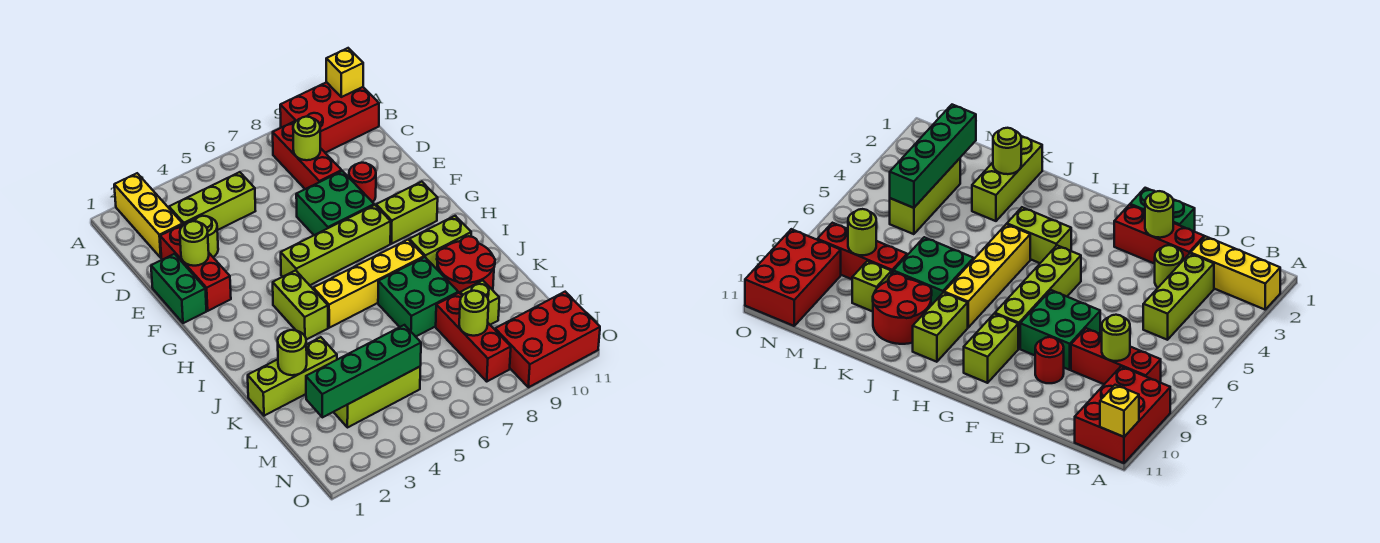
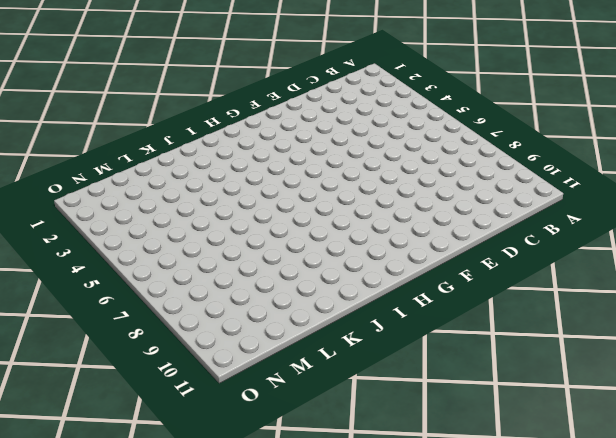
none -> yellow 1x3 brick [114,173,183,258]
none -> red 2x3 brick [280,82,379,153]
none -> red 1x3 brick [273,121,342,189]

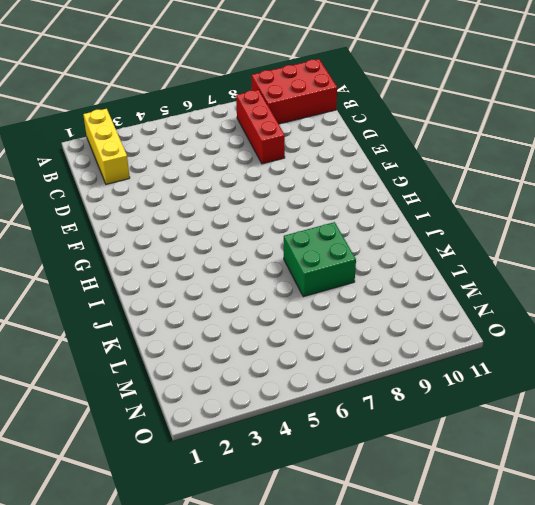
none -> lime 1x3 brick [169,172,255,230]
none -> red 1x3 brick [160,224,231,311]
none -> lime 1x1 round brick [193,216,218,257]

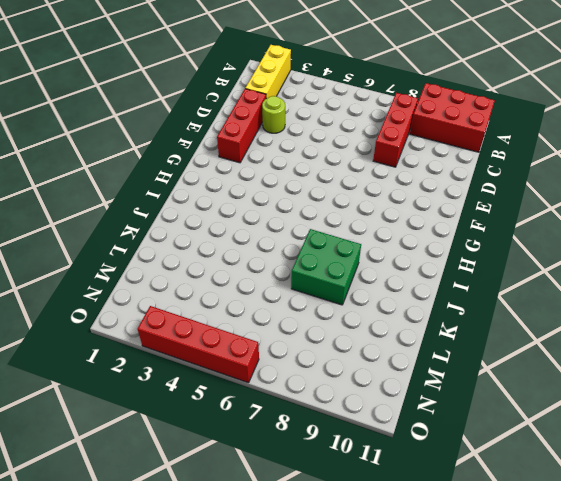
red 1x4 brick [138,306,259,383] -> none
none -> lime 1x3 brick [169,172,255,230]
none -> green 1x2 brick [151,254,206,323]
none -> green 2x2 brick [296,171,374,235]

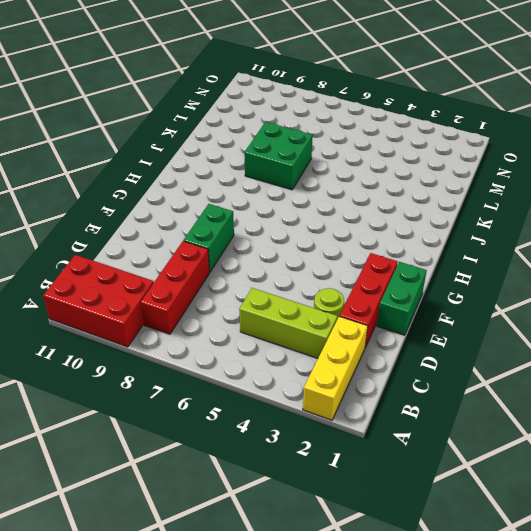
green 1x2 brick [183,204,234,272] -> green 2x2 brick [296,171,374,235]
none -> red 1x1 round brick [349,163,376,202]
none -> lime 1x4 brick [281,205,391,285]
none -> lime 1x2 brick [376,182,438,244]

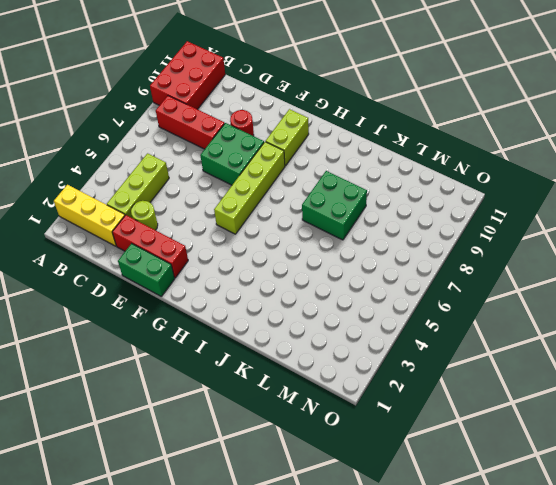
none -> lime 1x2 brick [273,270,328,340]
none -> yellow 1x4 brick [313,240,424,328]
none -> lime 1x2 brick [409,216,471,269]

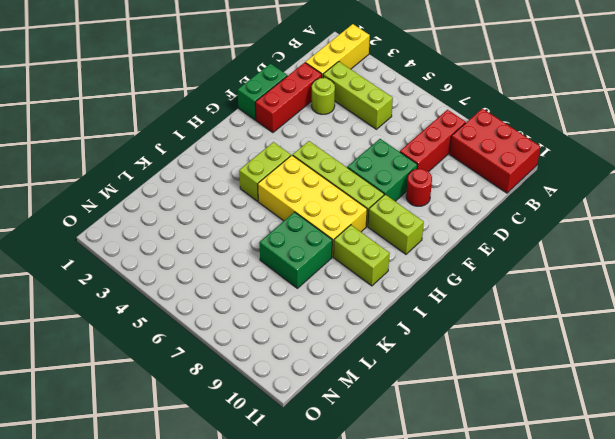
yellow 2x4 brick [258,155,367,257] -> yellow 1x4 brick [313,240,424,328]
none -> red 2x2 round brick [437,236,495,293]
none -> lime 1x3 brick [248,337,337,416]
none -> red 1x3 brick [436,293,511,381]

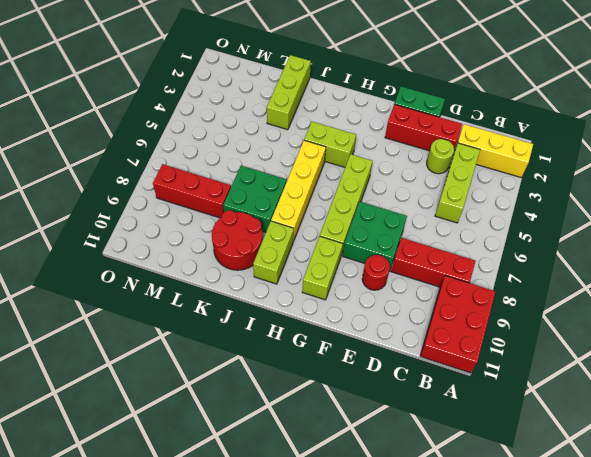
none -> lime 1x1 brick [460,280,499,325]
none -> lime 1x3 brick [334,367,420,428]
none -> red 2x3 brick [495,292,600,387]

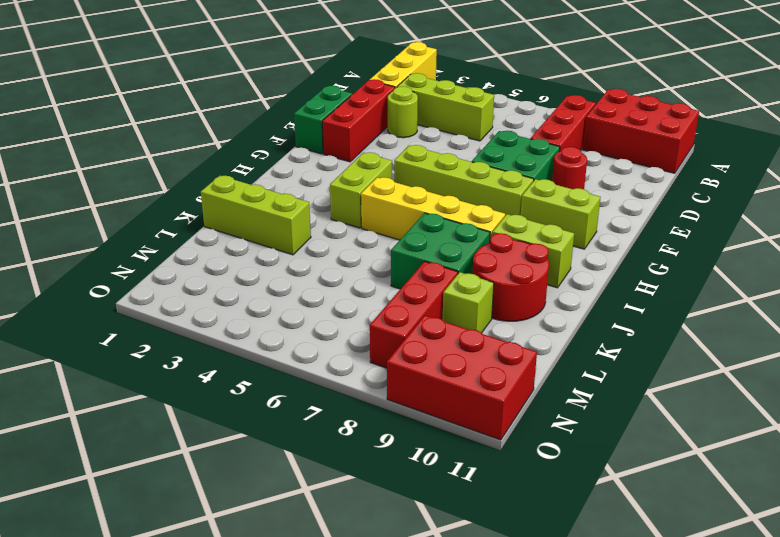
none -> lime 1x3 brick [334,367,420,428]
none -> yellow 1x1 brick [326,48,363,97]
none -> lime 1x1 round brick [293,117,320,160]

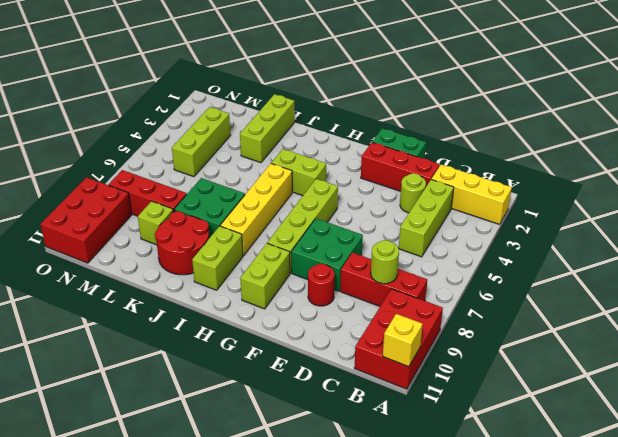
none -> lime 1x1 round brick [180,221,209,266]
none -> lime 1x1 round brick [278,330,307,375]
none -> green 1x4 brick [306,325,421,417]

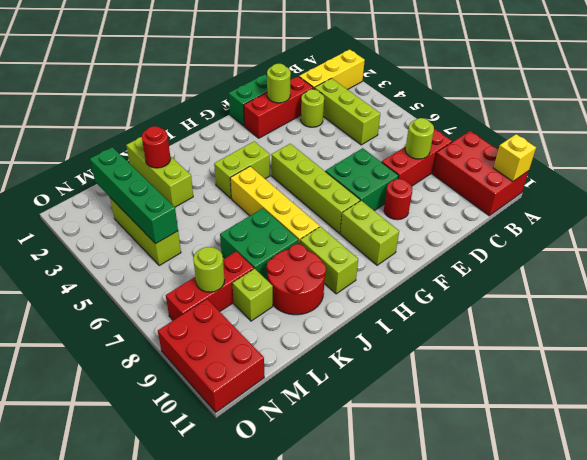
red 1x1 round brick [142,126,171,168] -> lime 1x1 round brick [278,330,307,375]

